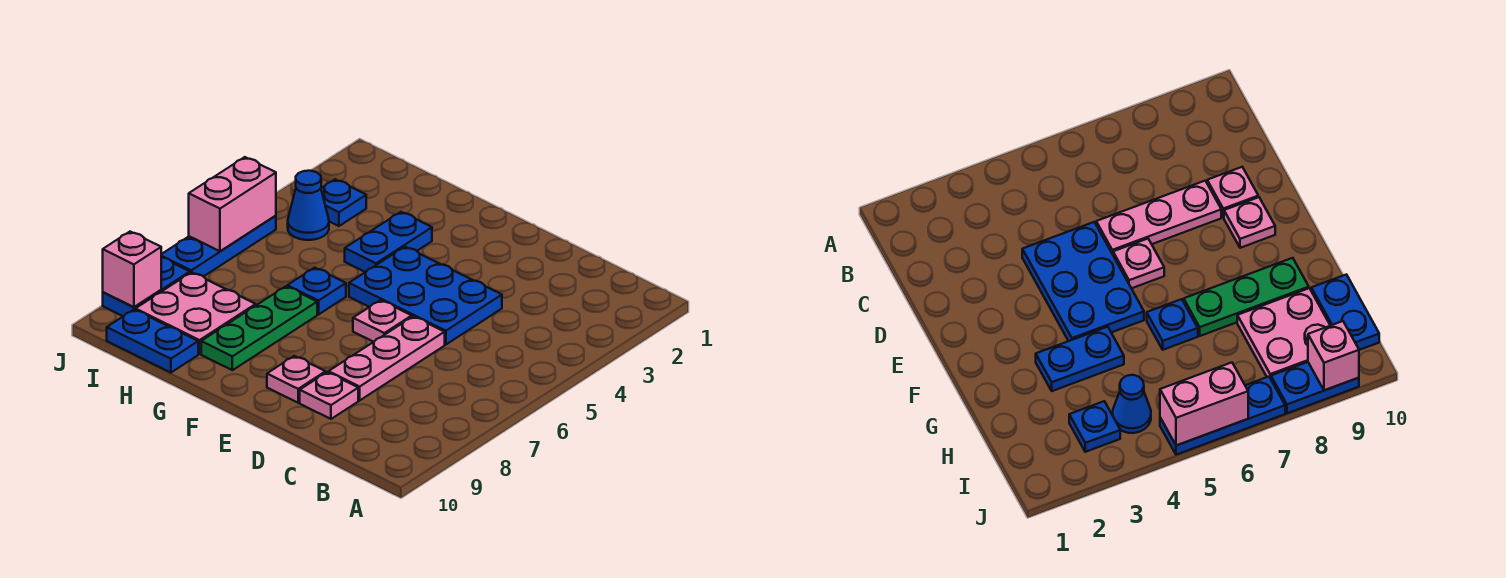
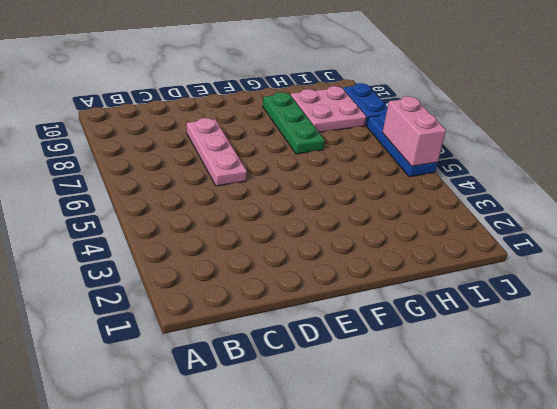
none -> blue 2x3 plate [349,247,502,345]
none -> pink 1x1 plate [300,372,358,419]
none -> pink 1x1 plate [353,300,412,342]

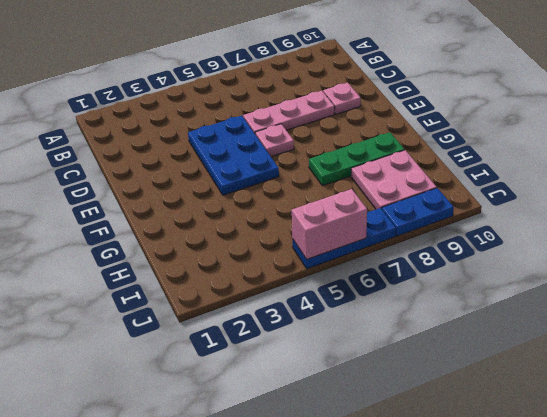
none -> pink 1x1 plate [267,356,326,403]
none -> blue 1x2 plate [345,212,432,272]
none -> blue 1x1 plate [287,268,346,314]

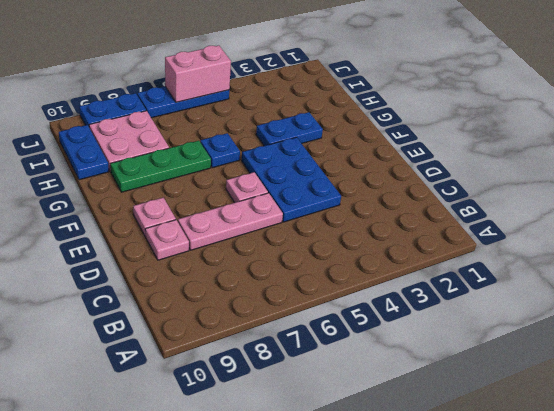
none -> blue 1x1 plate [321,179,366,226]
none -> blue 1x1 cone [288,171,329,240]
none -> pink 1x1 brick [103,232,162,307]

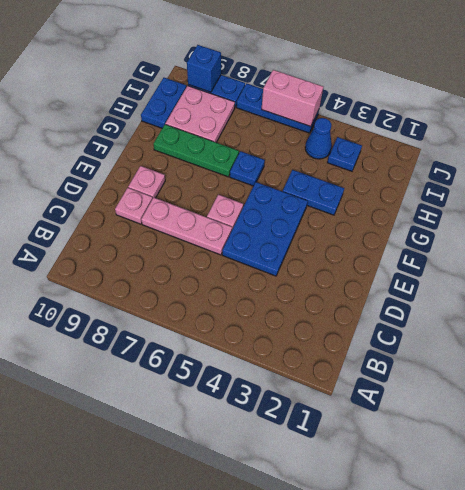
blue 1x1 brick [187,45,221,92] -> pink 1x1 brick [103,232,162,307]

